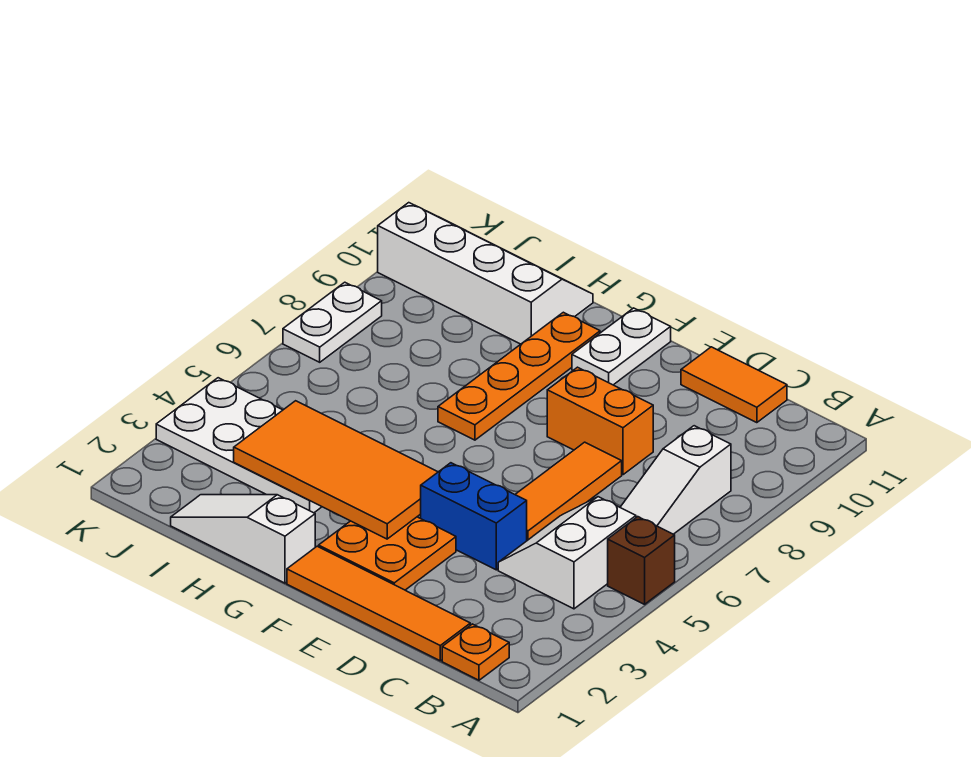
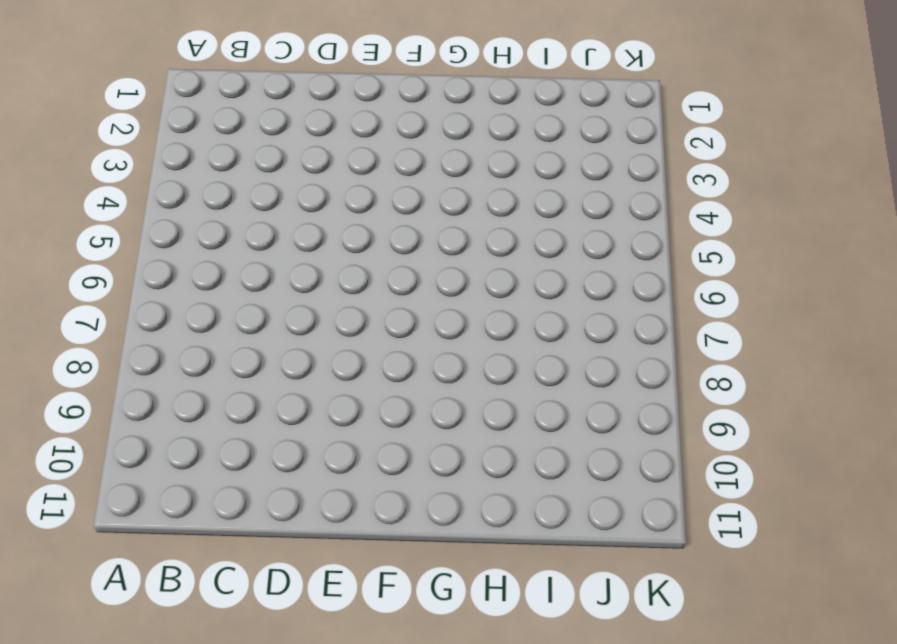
none -> brown 1x1 brick [608,517,675,604]
none -> orange 1x1 plate [442,624,509,680]
none -> white 2x2 slope [498,497,636,609]

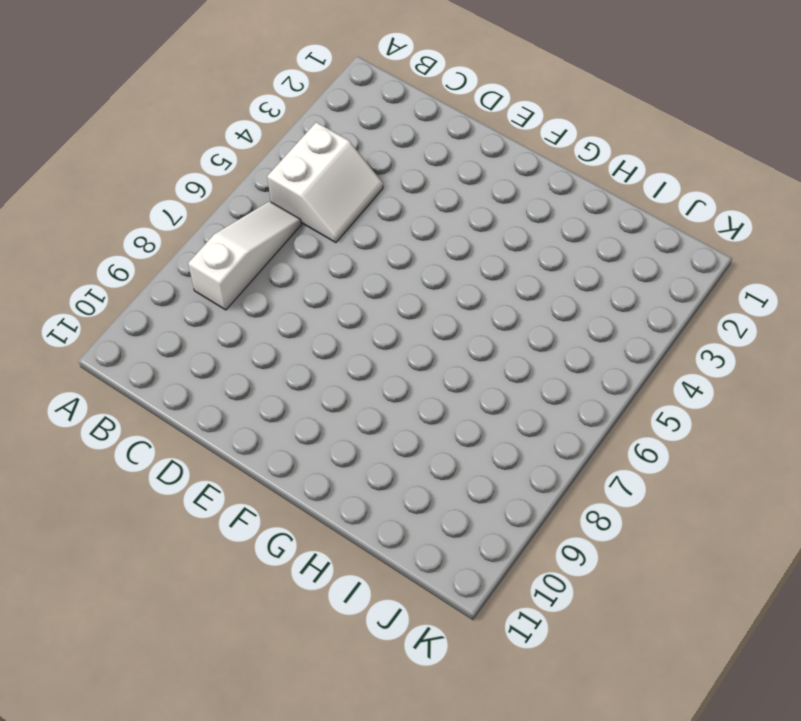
none -> brown 1x1 brick [608,517,675,604]
none -> orange 1x1 plate [442,624,509,680]
none -> orange 1x4 tile [287,546,470,661]

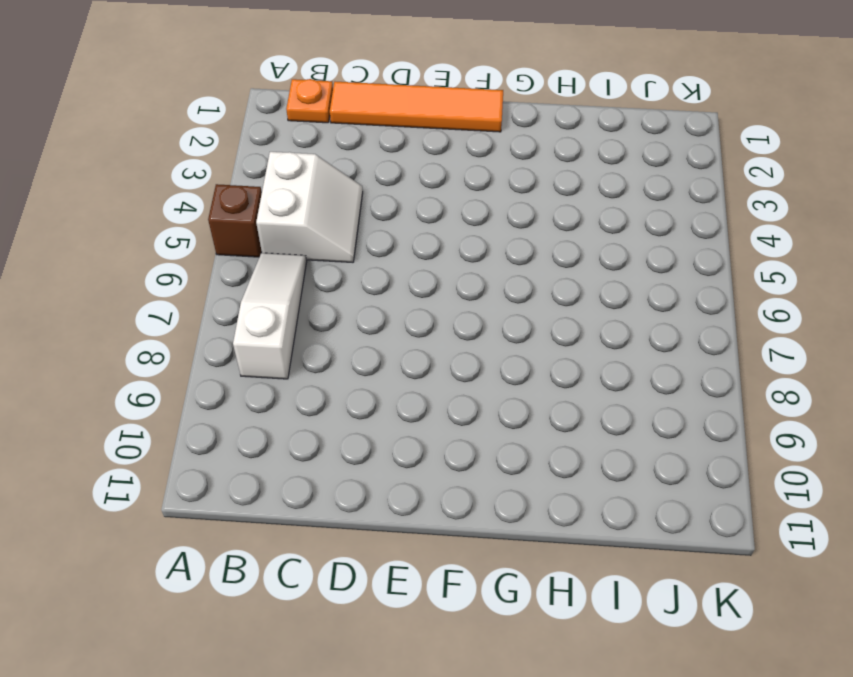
none -> orange 1x2 tile [681,347,787,423]
none -> blue 1x2 brick [421,463,527,570]
none -> orange 1x3 tile [515,442,622,540]

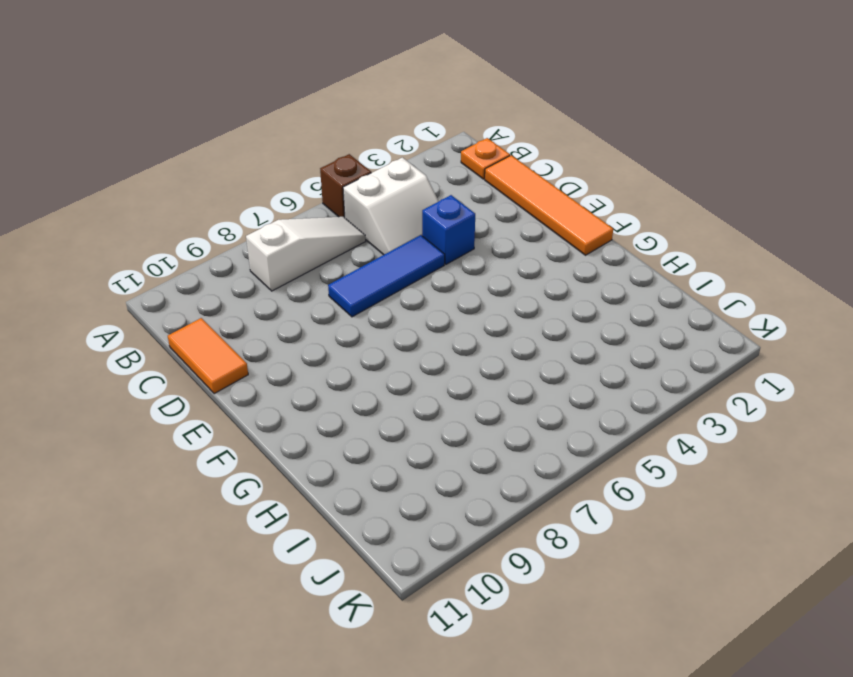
blue 1x1 brick [422,195,475,264] -> blue 1x2 brick [421,463,527,570]
blue 1x3 tile [328,235,445,317] -> orange 1x3 tile [515,442,622,540]
none -> orange 1x2 brick [547,367,653,475]
none -> orange 2x2 plate [319,517,456,590]
none -> white 1x2 plate [572,308,671,385]

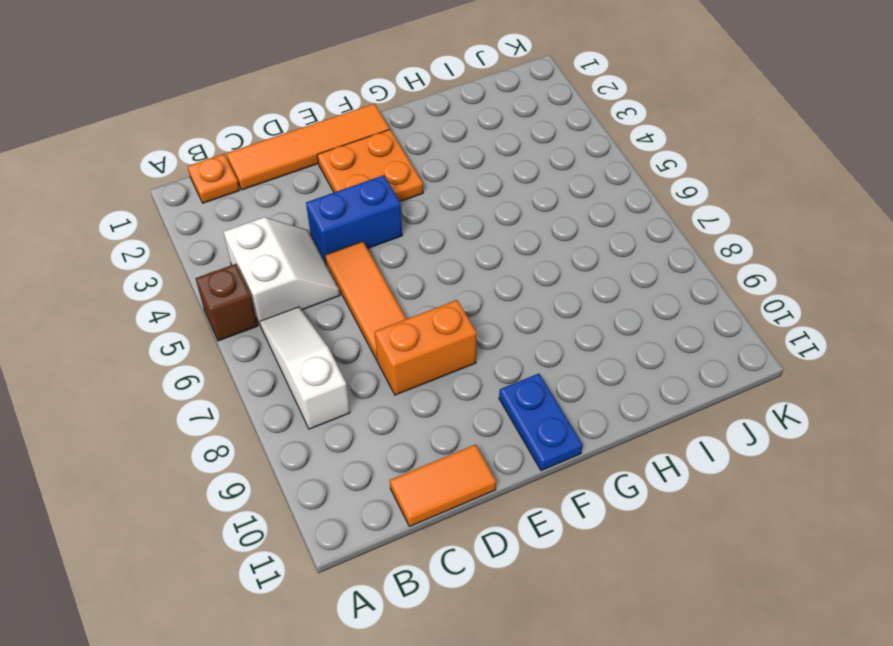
blue 1x2 plate [499,373,582,471] -> white 1x2 plate [572,308,671,385]
none -> white 1x3 slope [171,495,315,583]
none -> orange 1x4 plate [438,312,600,440]
none -> white 2x4 plate [156,378,322,513]

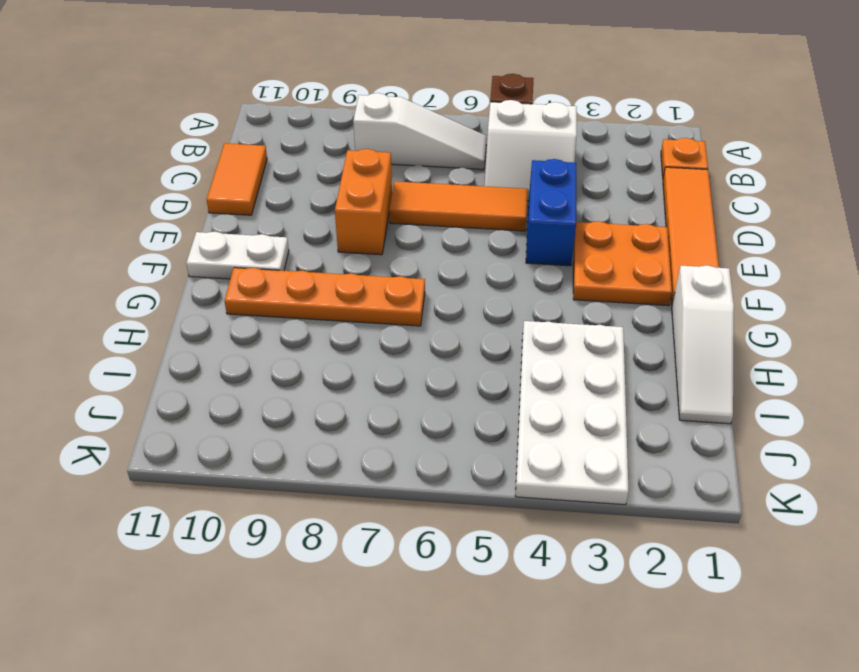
none -> white 2x4 slope [378,203,593,344]
none -> white 1x2 plate [283,282,382,362]
none -> orange 2x4 tile [234,401,438,539]

